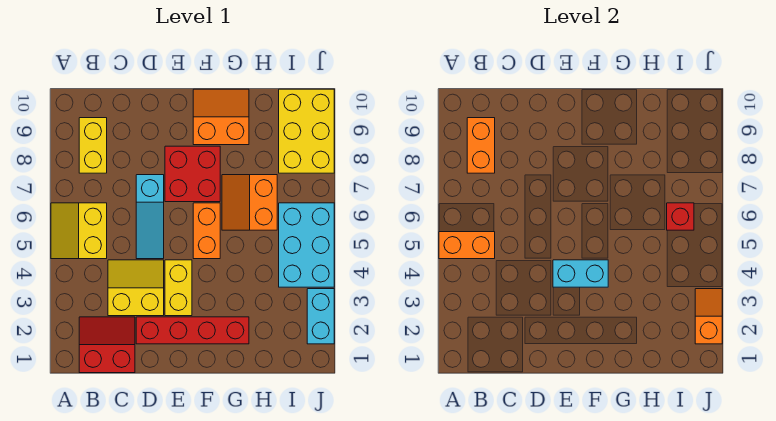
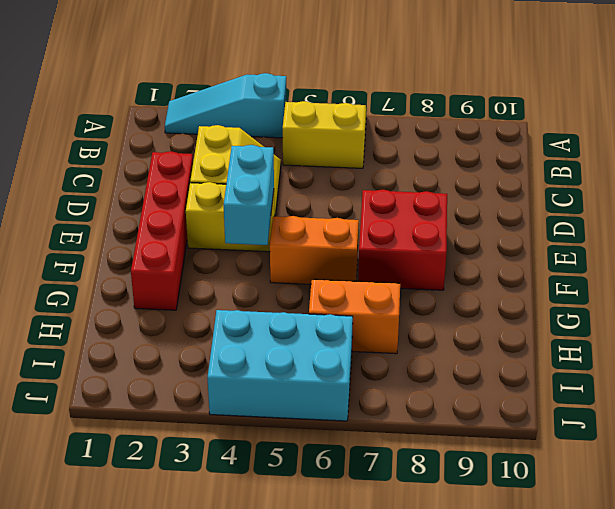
cyan 1x3 slope [165,73,287,138] -> cyan 1x3 slope moved to [136,175,164,259]
none -> red 2x2 slope [79,317,135,373]
none -> yellow 1x2 brick [79,118,107,173]
none -> orange 2x2 slope [193,89,249,145]

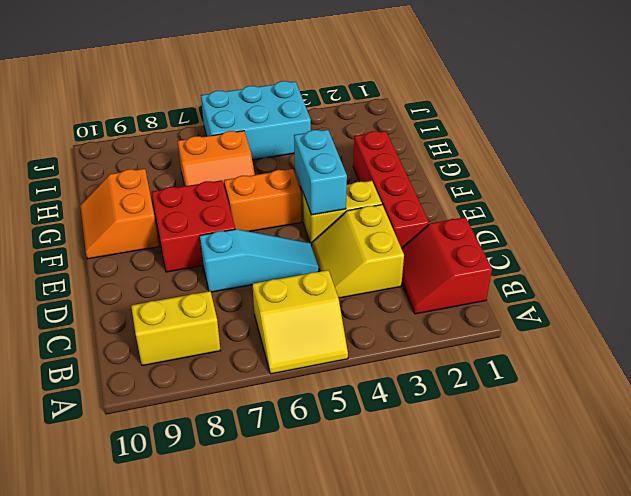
none -> yellow 2x3 brick [279,89,334,173]
none -> cyan 1x2 brick [307,289,334,344]
none -> orange 1x2 brick [439,232,495,259]

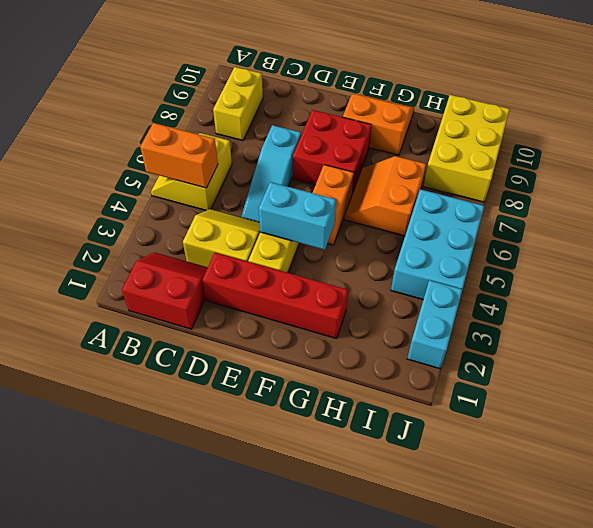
none -> orange 1x2 brick [467,118,495,173]
none -> red 1x1 brick [667,203,694,230]
none -> orange 1x2 slope [695,289,722,344]

